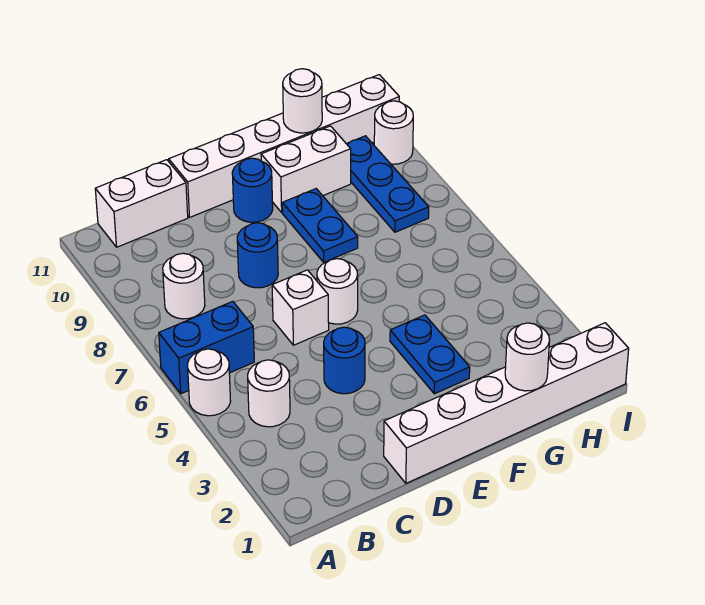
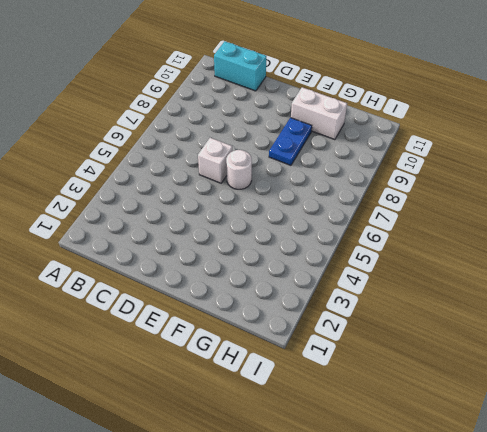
cyan 1x2 brick [214,41,266,91] -> white 1x2 brick [95,160,188,247]
none -> white 1x1 round brick [188,349,231,416]
none -> blue 1x2 brick [159,301,254,394]
none -> white 1x1 round brick [248,360,290,427]

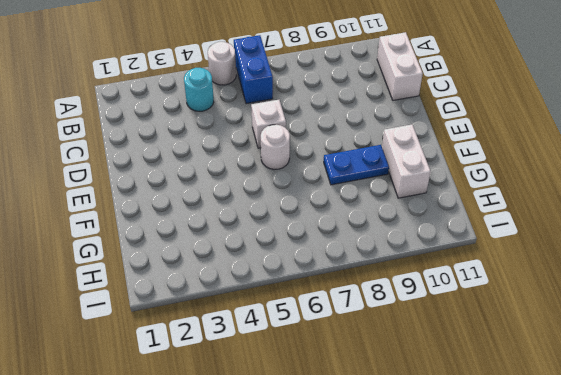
cyan 1x1 round brick [184,68,214,111] -> white 1x1 round brick [248,360,290,427]
none -> white 1x1 round brick [163,253,205,319]
none -> white 1x6 brick [384,323,629,483]
none -> blue 1x1 round brick [324,327,365,394]

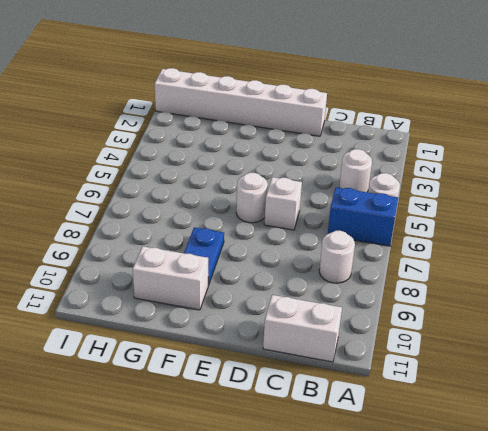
none -> blue 1x1 round brick [324,327,365,394]
none -> blue 1x1 round brick [237,223,278,288]
none -> white 1x6 brick [169,75,399,218]

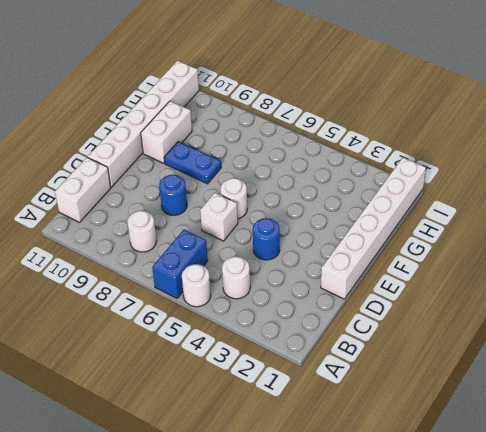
none -> blue 1x1 round brick [232,158,273,222]
none -> blue 1x2 plate [390,315,470,394]
none -> blue 1x3 plate [347,136,429,232]

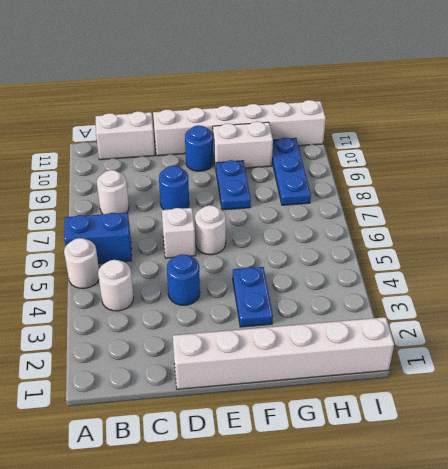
none -> white 1x1 round brick [374,101,413,164]
none -> white 1x1 round brick [505,323,550,391]
none -> white 1x1 round brick [283,69,322,133]

